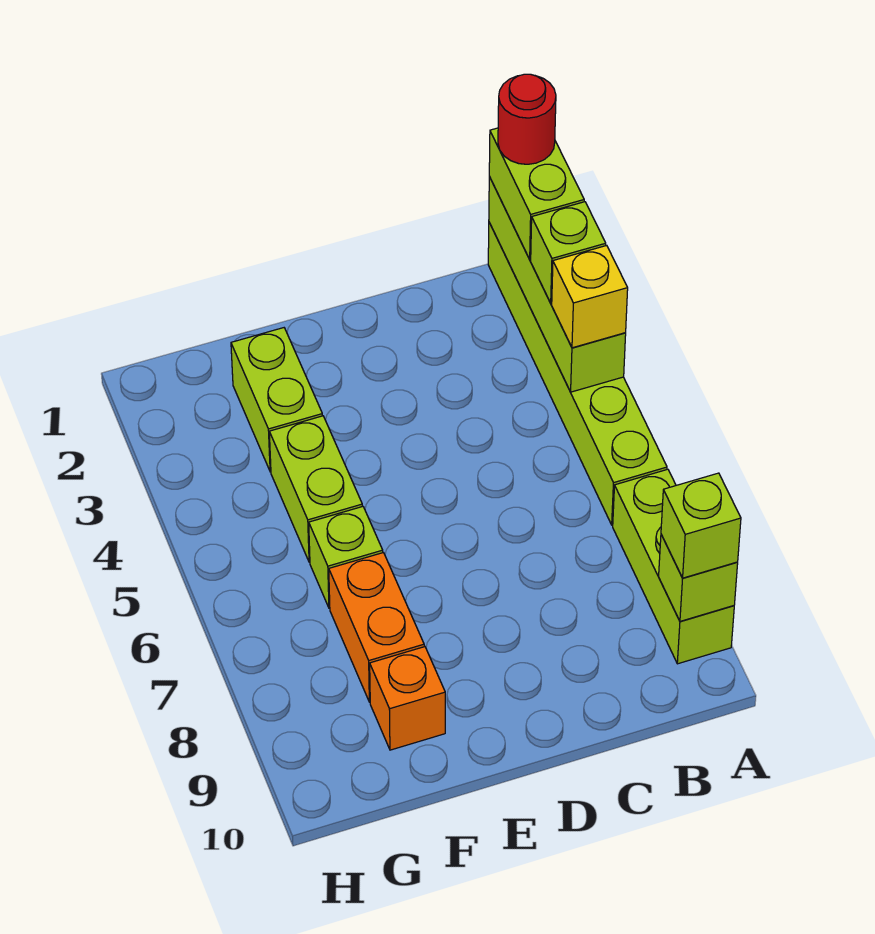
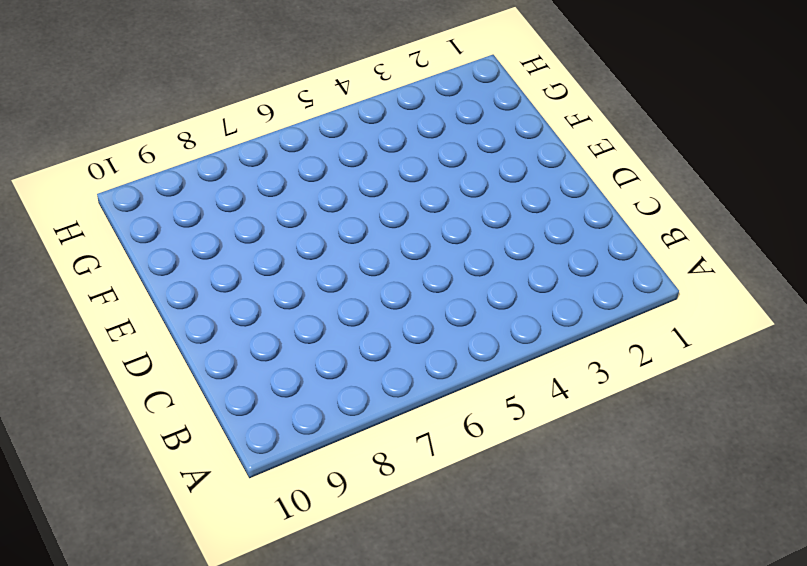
none -> lime 1x6 brick [488,223,667,525]
none -> lime 1x3 brick [613,469,734,664]
none -> lime 1x2 brick [231,328,322,472]

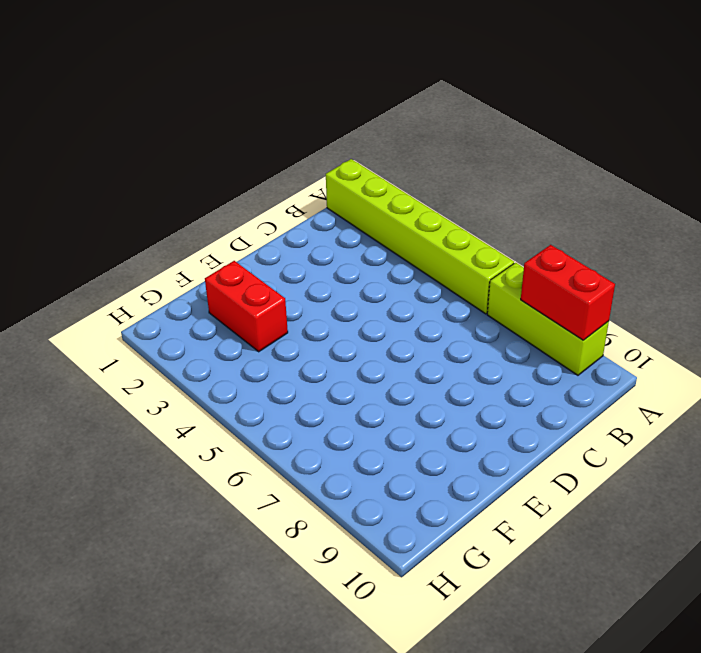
red 1x2 brick [521,245,615,340] -> lime 1x1 brick [659,535,738,622]
red 1x2 brick [205,261,288,352] -> lime 1x2 brick [231,328,322,472]
none -> lime 1x2 brick [269,416,362,562]
none -> lime 1x1 brick [309,506,383,608]
none -> orange 1x2 brick [329,553,424,702]

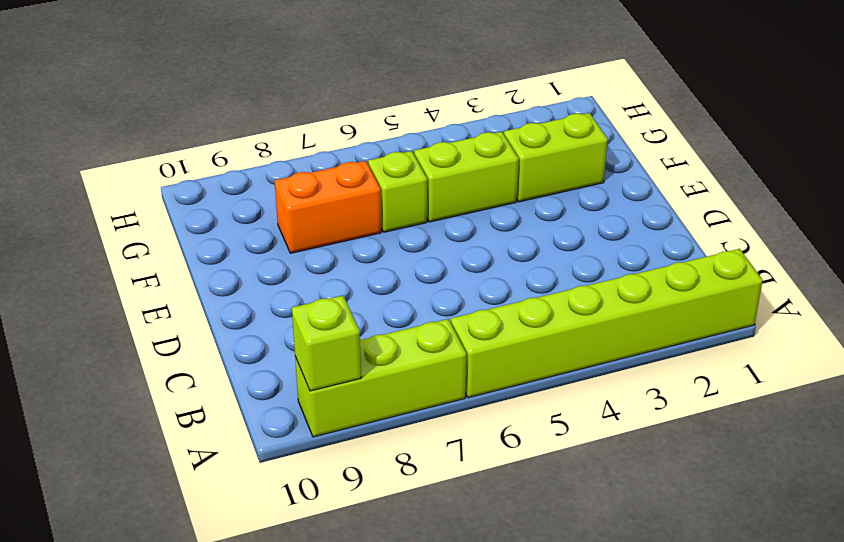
none -> orange 1x1 brick [370,647,445,750]
none -> lime 1x4 brick [489,176,626,392]
none -> lime 1x2 brick [489,128,584,260]

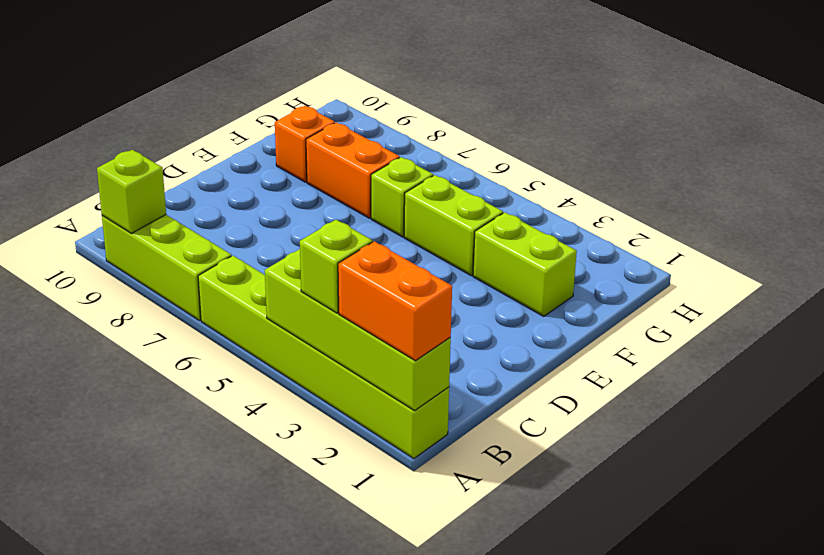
orange 1x2 brick [338,241,452,361] -> lime 1x2 brick [489,128,584,260]
none -> yellow 1x1 brick [552,245,628,348]
none -> lime 1x1 brick [661,473,741,578]
none -> red 1x1 round brick [498,74,556,164]

